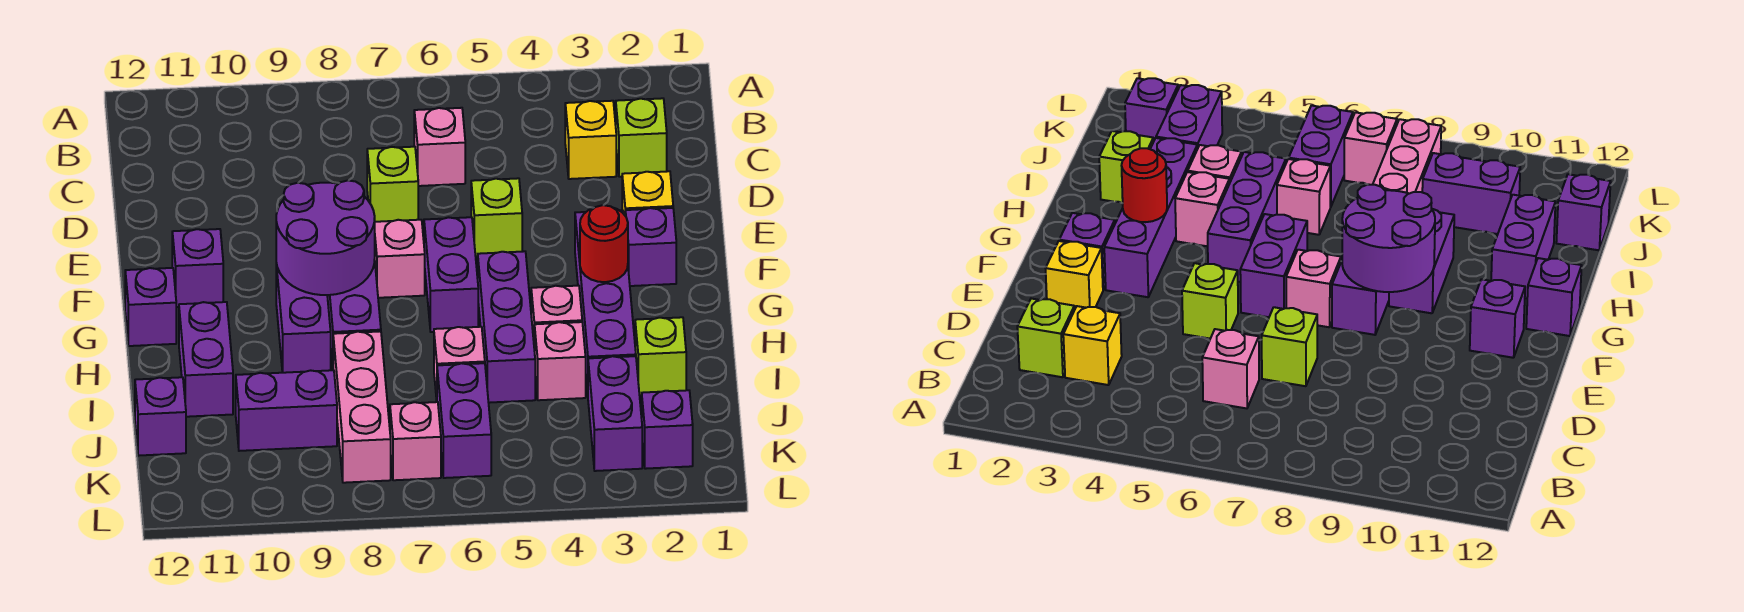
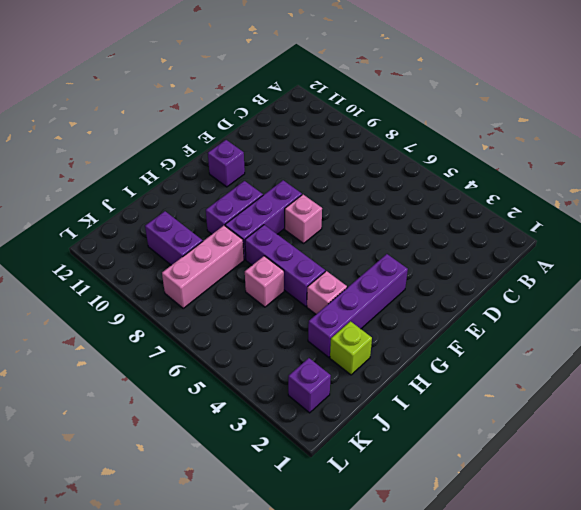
purple 1x3 brick [245,225,325,306] -> purple 1x3 brick turned to [478,251,535,403]
none -> lime 1x1 brick [616,98,667,177]
none -> yellow 1x1 brick [565,101,616,179]
none -> pink 1x1 brick [414,108,465,186]

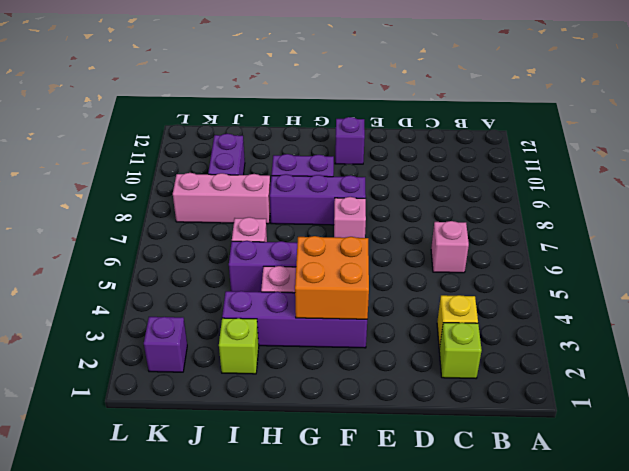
orange 2x2 brick [295,236,369,319] -> red 1x1 round brick [580,205,628,282]
none -> lime 1x1 brick [367,147,418,222]
none -> yellow 1x1 brick [622,171,673,215]
none -> lime 1x1 brick [471,178,522,257]

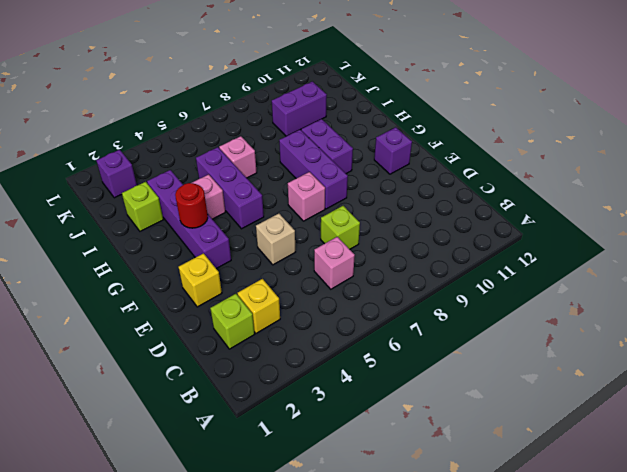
tan 1x1 brick [256,213,295,265] -> lime 1x1 brick [471,178,522,257]
none -> purple 1x1 brick [625,208,676,286]
none -> purple 1x2 brick [424,217,478,332]
none -> purple 1x1 brick [125,268,176,346]

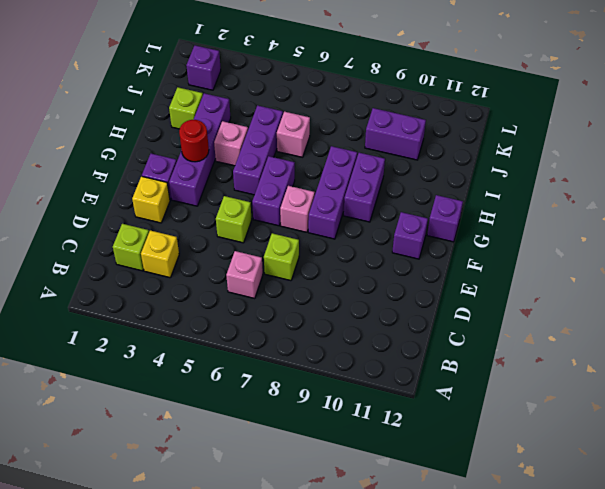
none -> purple 1x2 brick [179,302,233,417]
none -> pink 1x1 brick [535,322,586,400]
none -> pink 1x3 brick [333,331,391,483]

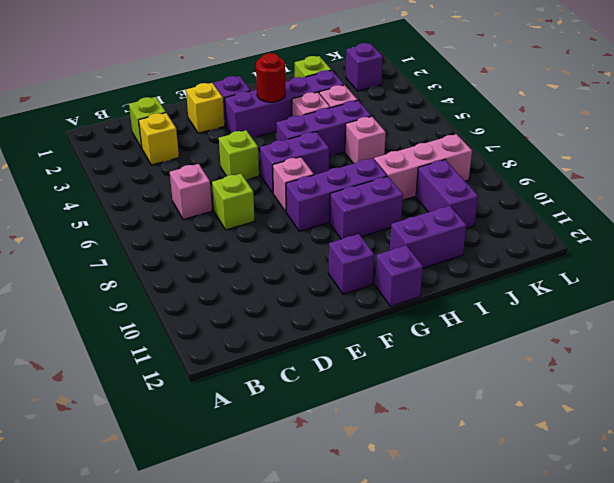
none -> purple 1x2 brick [588,356,642,471]
none -> purple 1x2 brick [437,363,491,478]
none -> purple 1x1 brick [135,377,186,456]

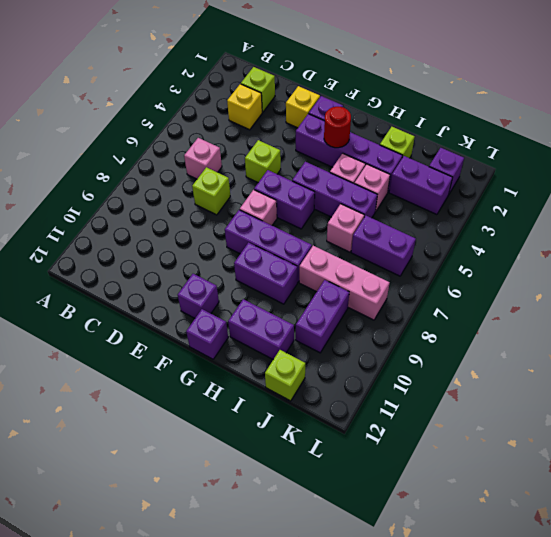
lime 1x1 brick [265,350,305,401] -> purple 1x1 brick [135,377,186,456]
none -> pink 1x1 brick [390,402,441,480]
none -> purple 2x2 round brick [276,181,375,295]

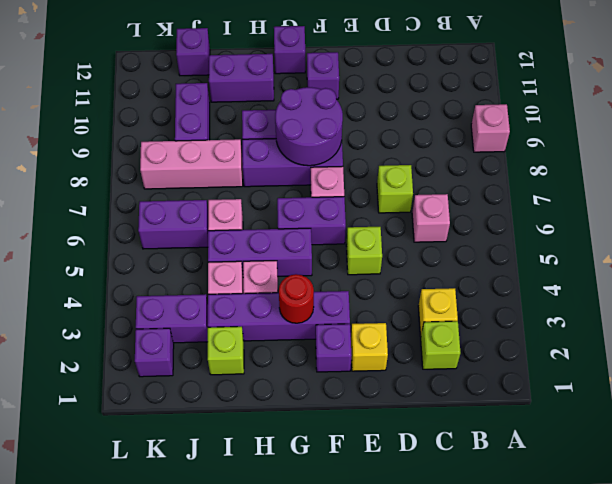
pink 1x1 brick [471,104,510,152] -> pink 1x1 brick moved to [390,402,441,480]

